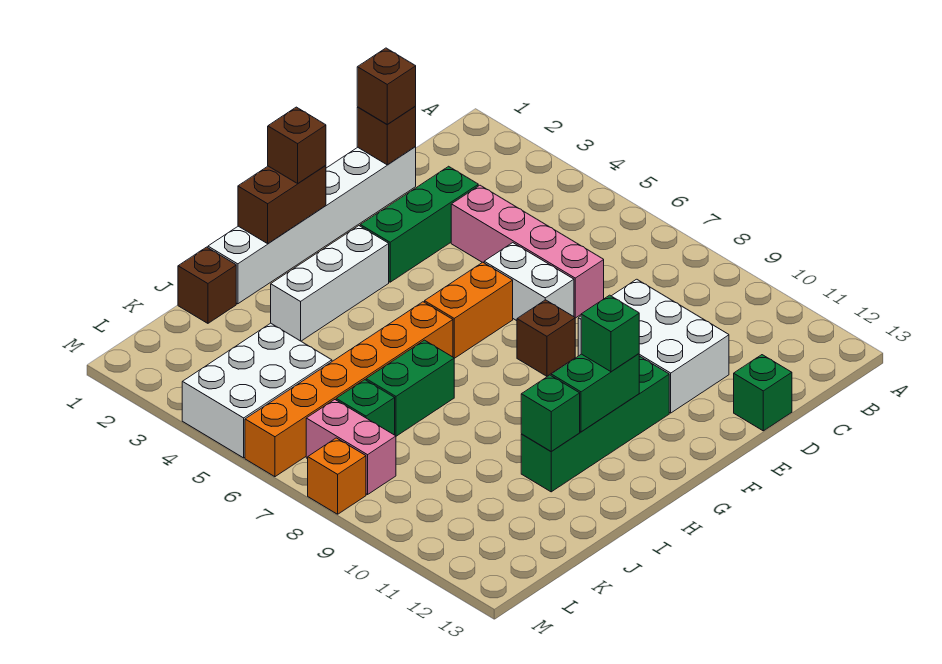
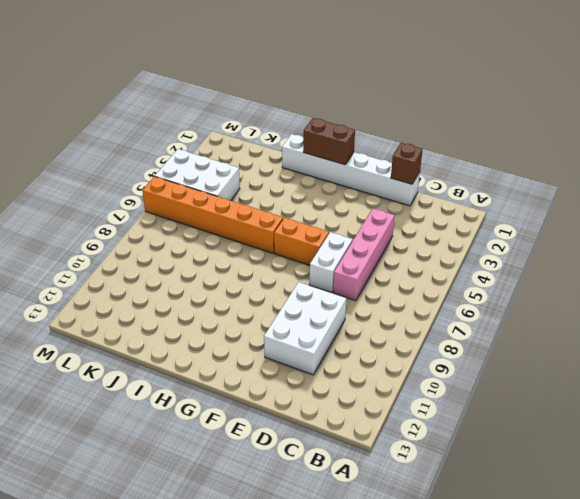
none -> green 1x3 brick [360,166,478,282]
none -> green 1x1 brick [734,355,792,431]
none -> brown 1x1 brick [517,300,575,376]

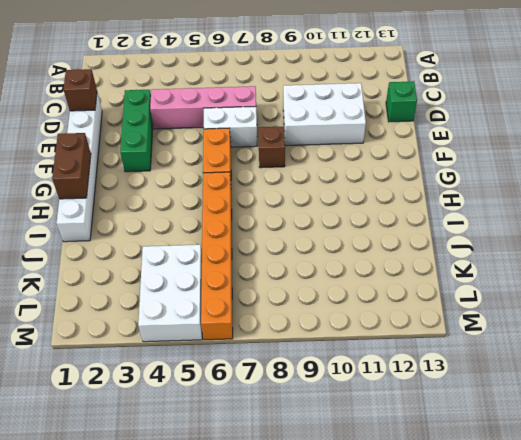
none -> green 1x4 brick [521,356,669,492]
none -> white 1x3 brick [271,226,389,341]
none -> green 1x2 brick [366,340,454,436]

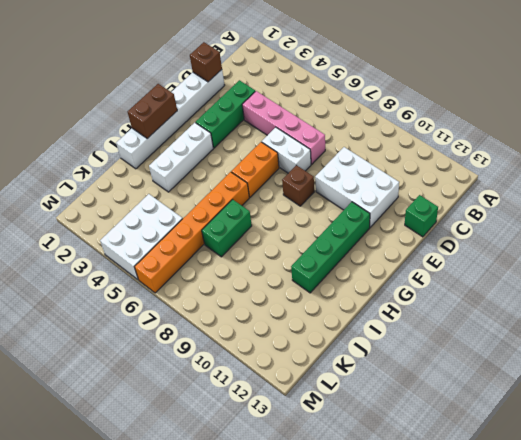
none -> brown 1x1 brick [178,247,236,323]
none -> green 1x1 brick [336,380,395,435]
none -> pink 1x2 brick [306,400,396,495]

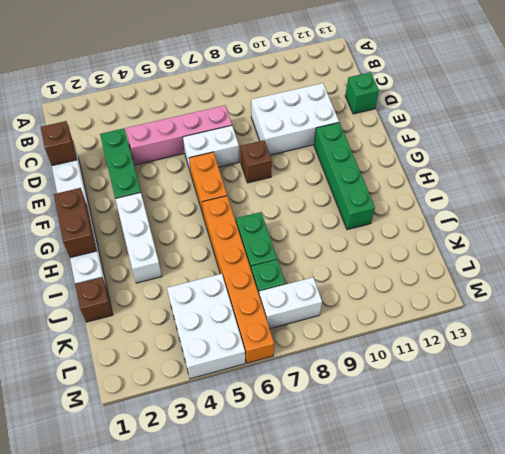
white 1x2 brick [259,277,322,329] -> pink 1x2 brick [306,400,396,495]
none -> orange 1x1 brick [308,438,366,514]
none -> green 1x2 brick [551,354,639,432]
none -> green 1x1 brick [521,375,580,451]

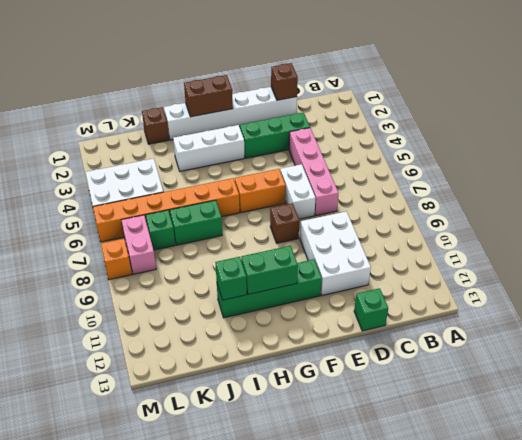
none -> brown 1x1 brick [357,48,416,124]
none -> brown 1x1 brick [268,107,326,183]
none -> green 1x1 brick [581,295,639,372]

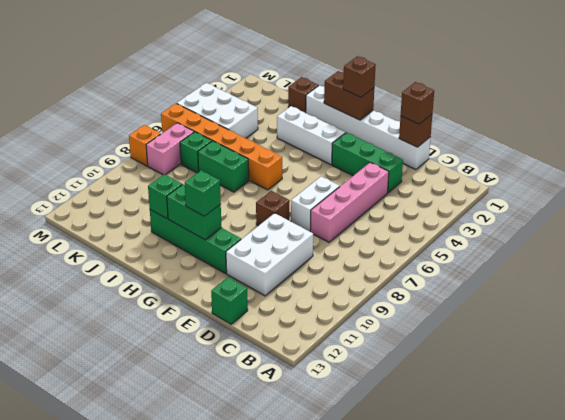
none -> orange 1x2 brick [425,262,513,358]

